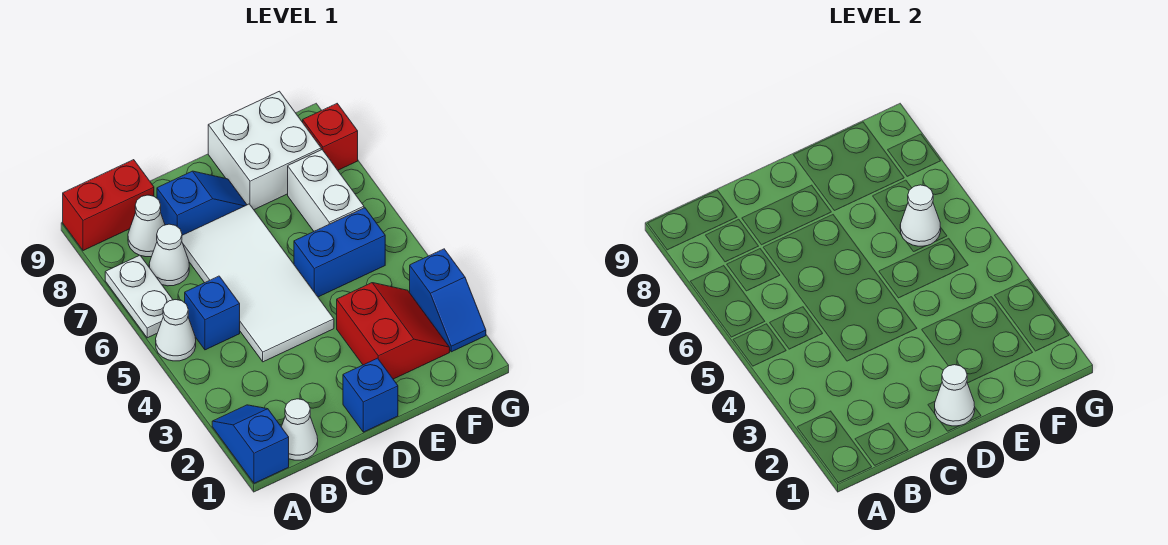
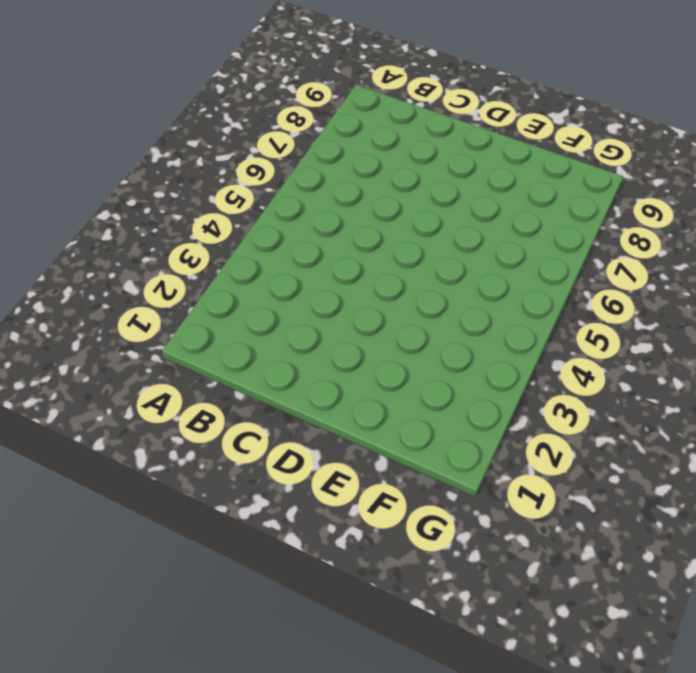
none -> blue 1x2 slope [212,405,289,483]
none -> white 1x1 cone [156,300,196,361]
none -> white 1x2 plate [105,255,173,338]

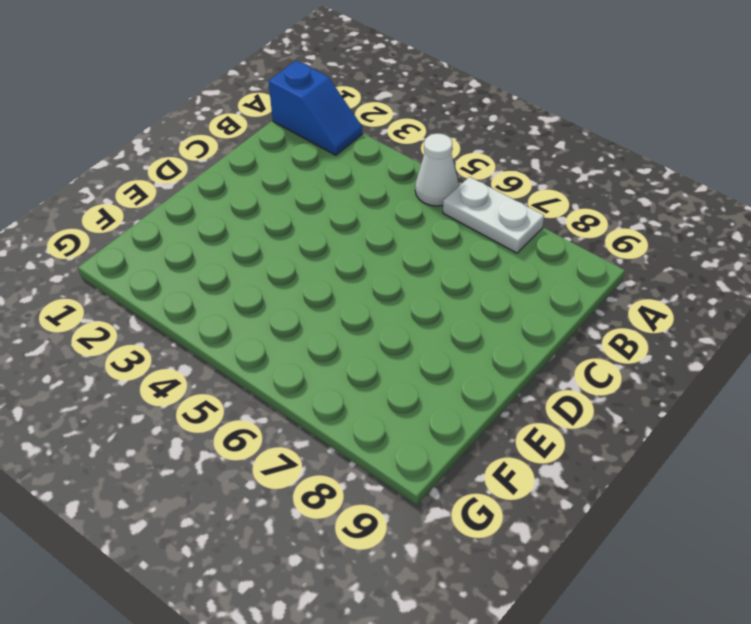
none -> red 1x2 brick [63,160,154,251]
none -> white 1x1 cone [282,399,318,460]
none -> blue 1x1 brick [185,276,240,350]

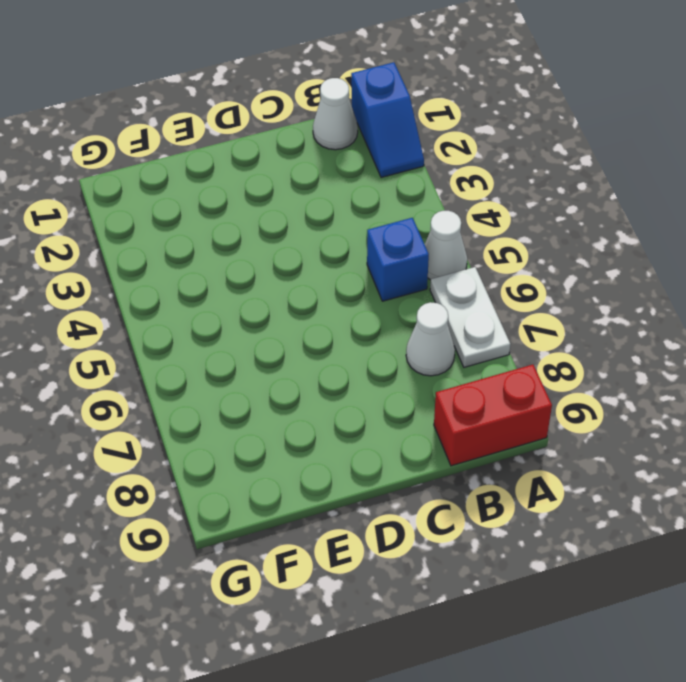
none -> white 1x1 cone [128,195,165,257]
none -> white 2x4 tile [182,204,334,362]
none -> blue 1x2 slope [157,171,247,235]

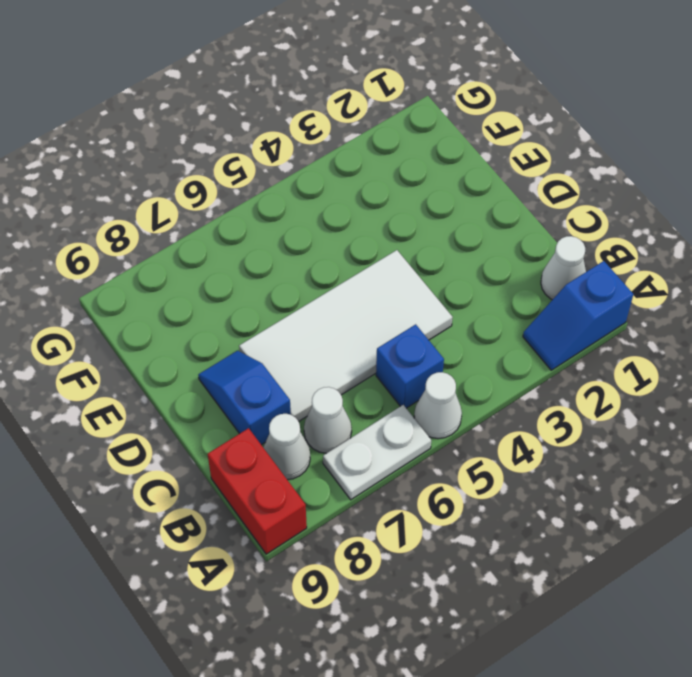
none -> blue 1x1 brick [343,358,398,432]
none -> red 2x2 slope [337,283,450,379]
none -> blue 1x2 brick [294,208,385,297]

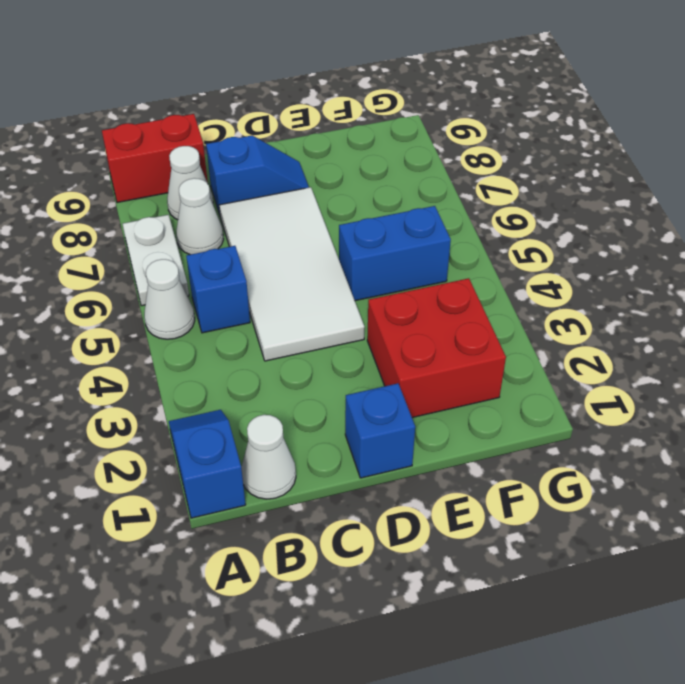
red 2x2 brick [367,278,506,418] -> red 2x2 slope [337,283,450,379]
none -> white 2x2 brick [208,91,321,209]
none -> white 1x2 brick [288,150,364,231]
none -> blue 1x2 slope [410,249,486,352]

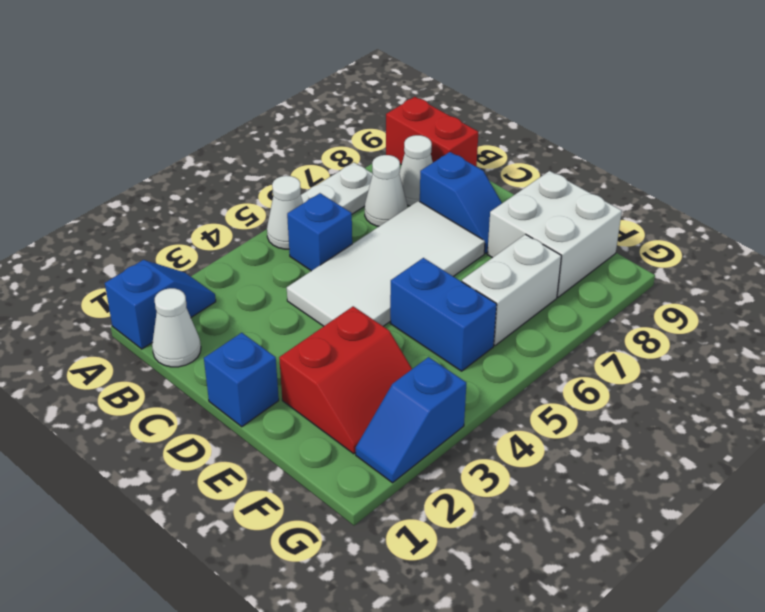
none -> red 1x1 brick [303,104,358,170]
none -> white 1x1 cone [935,365,975,426]
none -> white 1x1 cone [900,185,941,246]

